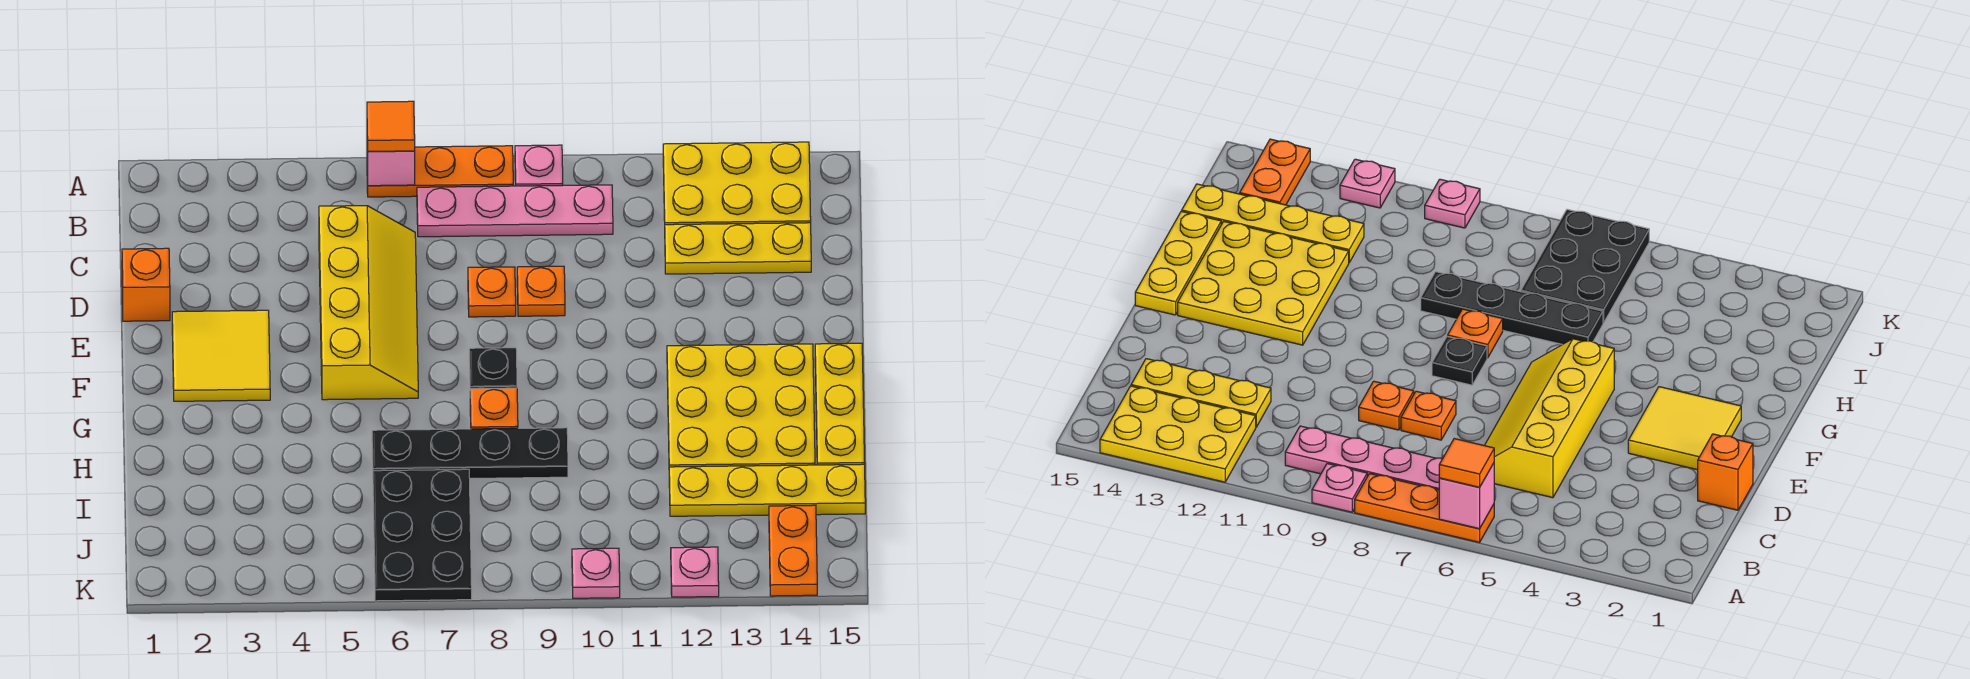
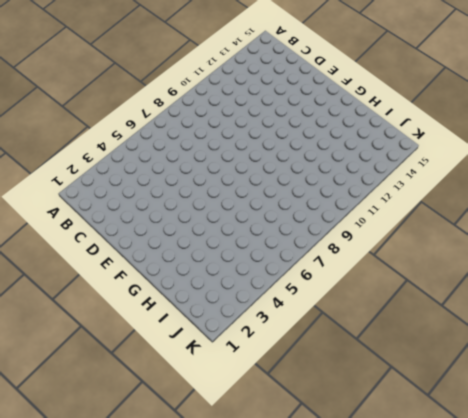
none -> orange 1x3 plate [367,146,513,197]
none -> pink 1x1 plate [515,145,563,186]
none -> yellow 2x3 plate [663,142,811,225]

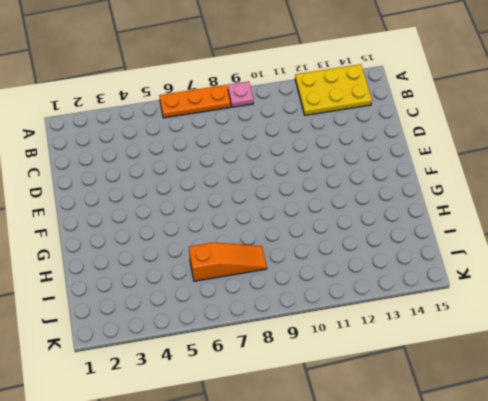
orange 1x3 slope [189,243,267,281] -> black 2x3 plate [373,469,472,601]
none -> pink 1x4 plate [417,185,613,237]
none -> yellow 2x4 slope [319,206,418,400]
none -> yellow 1x3 plate [665,223,811,274]

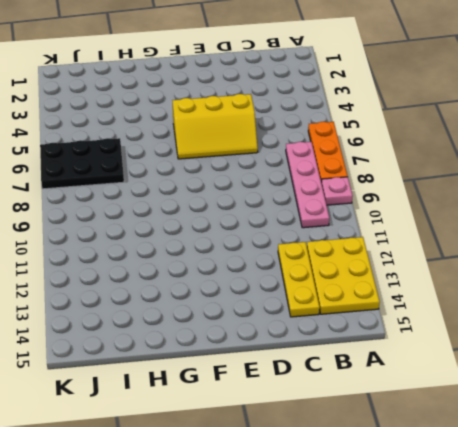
yellow 2x3 slope [172,94,258,159] -> yellow 2x4 slope [319,206,418,400]
none -> orange 1x1 brick [122,248,170,321]
none -> orange 1x1 plate [468,267,516,317]
none -> orange 1x1 plate [517,266,565,316]

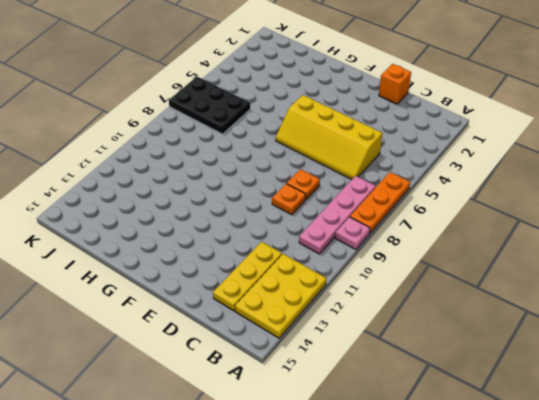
none -> yellow 2x2 tile [172,310,270,401]
none -> black 1x1 plate [469,348,517,389]
none -> yellow 3x3 plate [667,344,815,467]

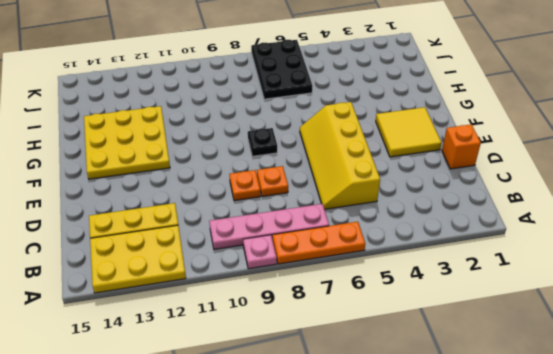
none -> yellow 1x3 plate [815,343,865,465]
none -> orange 1x1 plate [470,388,518,429]
none -> black 1x4 plate [372,428,568,478]

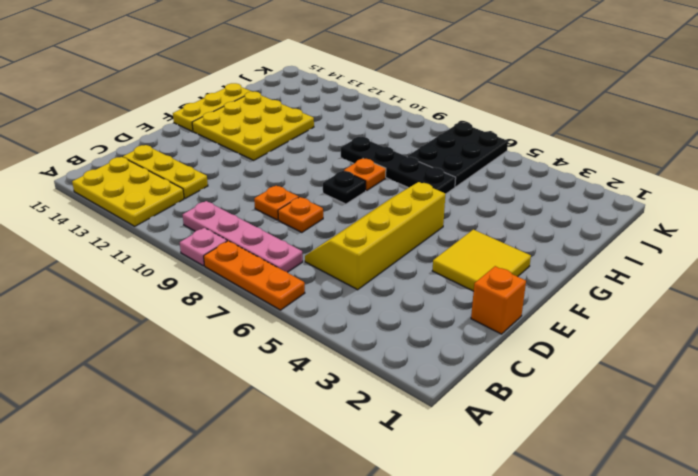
none -> yellow 1x4 plate [669,464,865,516]
none -> orange 1x2 plate [769,505,817,596]
none -> pink 1x1 plate [572,548,620,598]

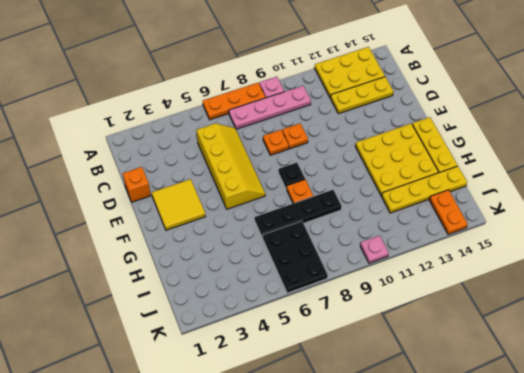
none -> pink 1x1 plate [671,547,719,597]
none -> pink 1x1 brick [367,148,415,186]
none -> orange 1x1 tile [367,101,415,151]

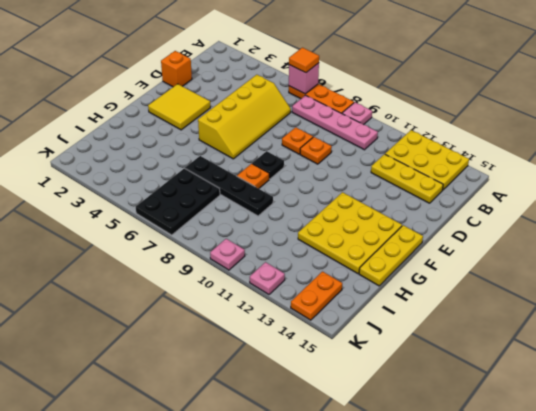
none -> yellow 1x4 plate [669,464,865,516]

